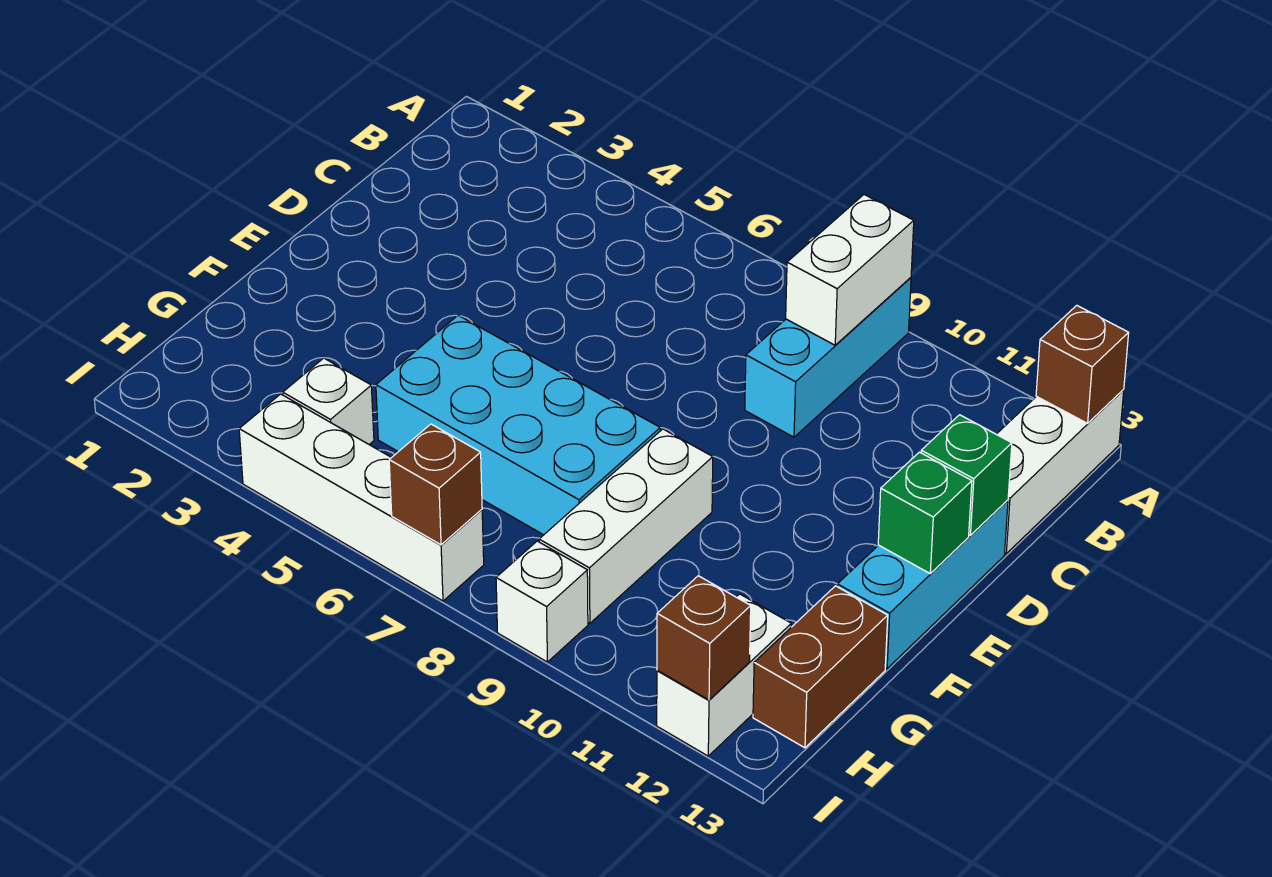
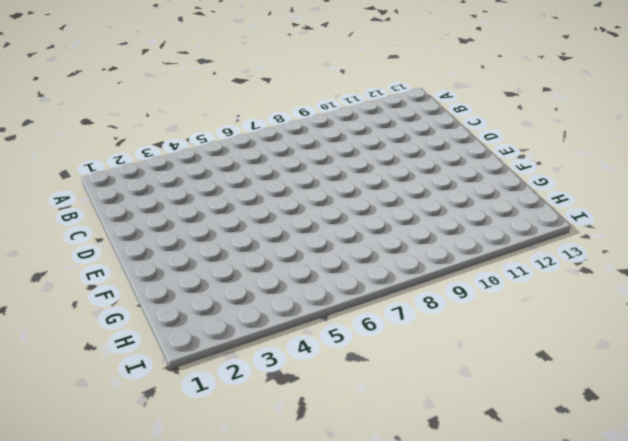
none -> cyan 1x3 brick [745,278,911,437]
none -> white 1x3 brick [996,389,1124,554]
none -> cyan 1x3 brick [837,500,1008,668]

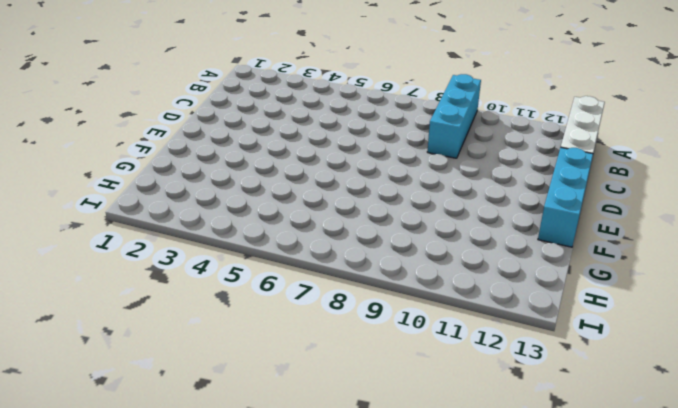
none -> cyan 2x4 brick [376,315,660,535]
none -> white 1x3 brick [539,429,713,623]
none -> brown 1x2 brick [753,586,888,748]

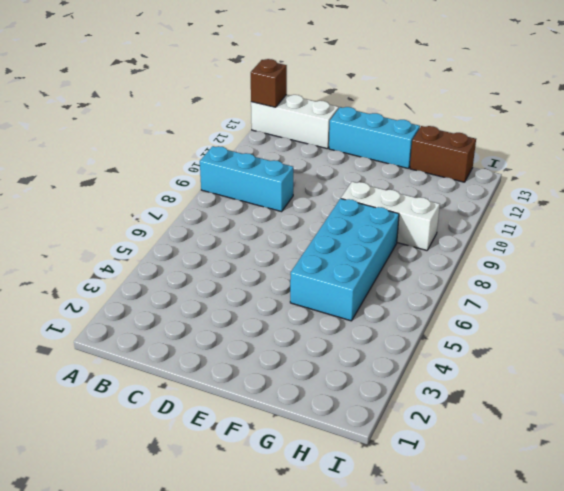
none -> white 1x1 brick [283,358,374,444]
none -> white 1x2 brick [657,594,791,756]
none -> white 1x4 brick [239,394,484,601]

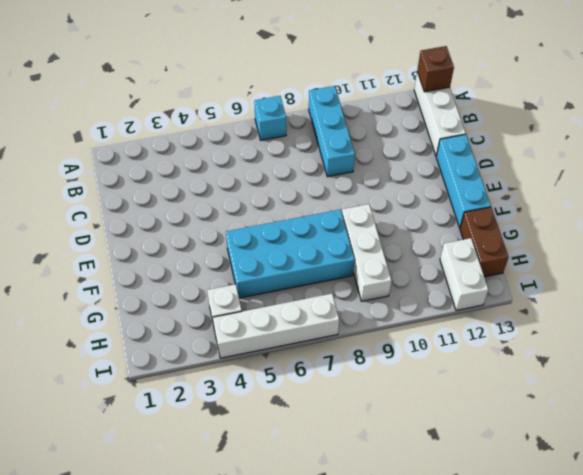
cyan 1x1 brick [254,96,286,140] -> none
none -> white 1x1 brick [496,541,588,662]
none -> white 1x2 brick [786,195,914,345]
none -> green 1x1 brick [921,415,1012,535]

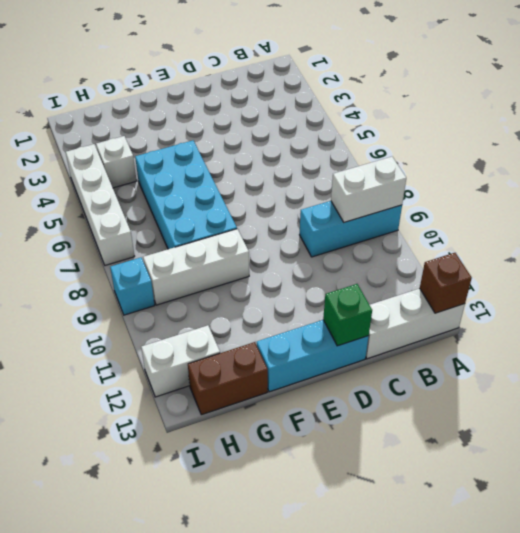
cyan 1x1 brick [110,258,155,315] -> white 1x1 brick [496,541,588,662]
none -> green 1x1 brick [878,452,972,573]
none -> brown 1x1 brick [389,424,482,545]
none -> brown 1x1 brick [657,576,751,700]

